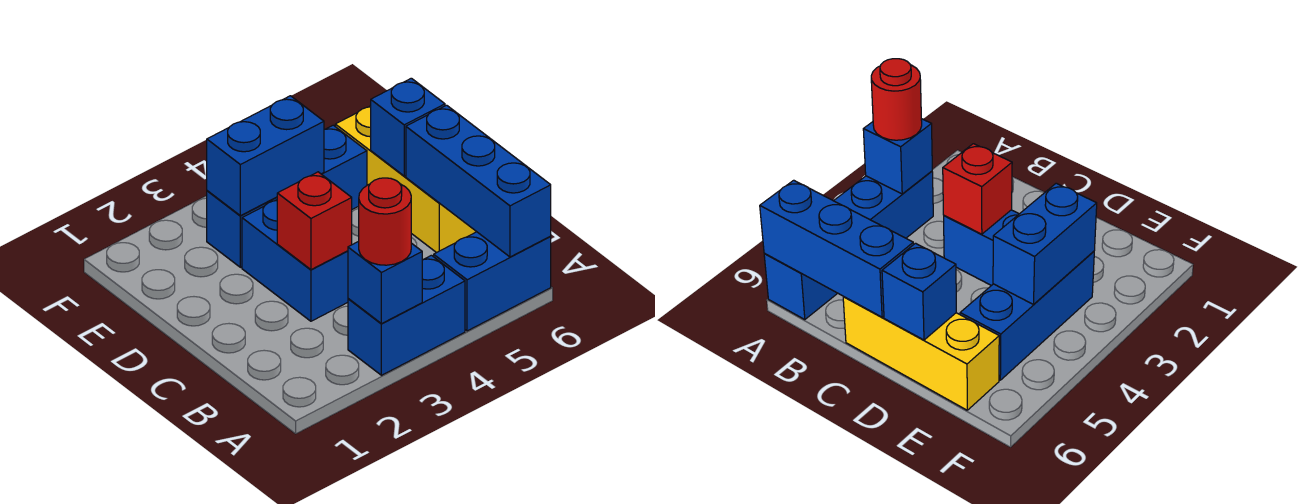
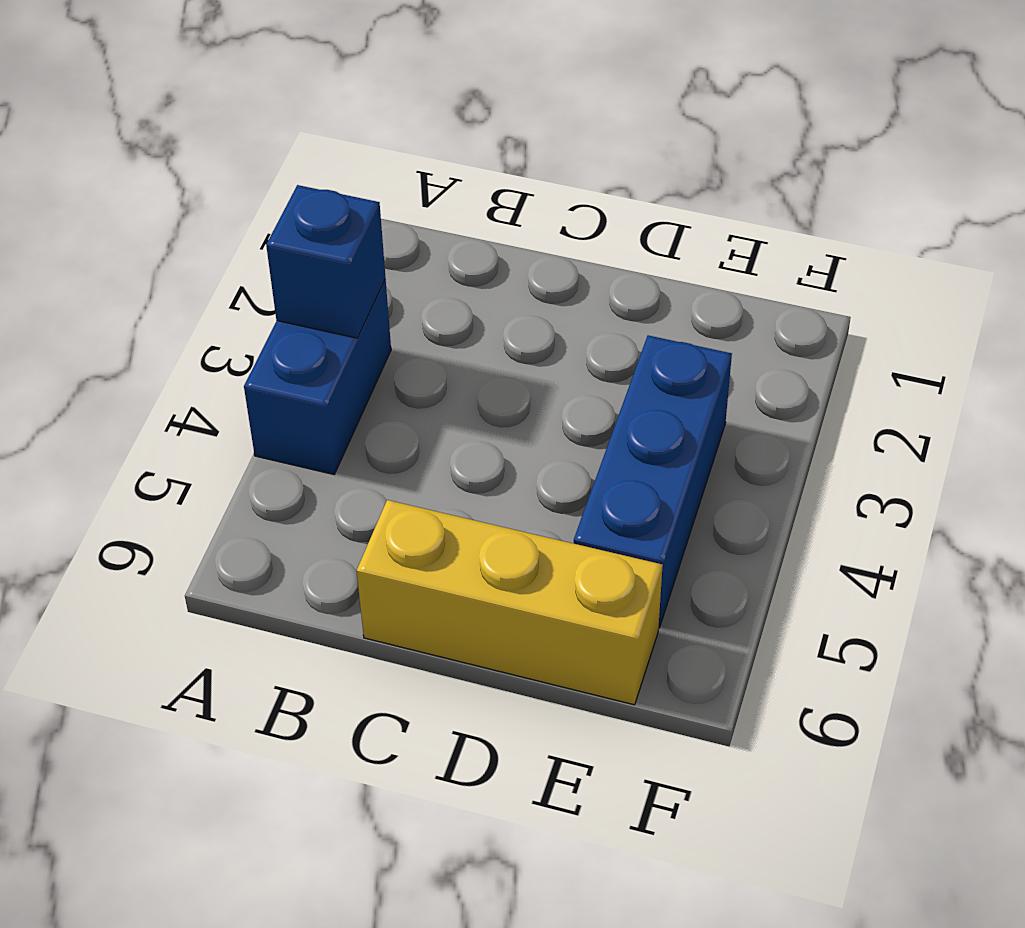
none -> blue 1x2 brick [434,232,551,331]
none -> blue 1x2 brick [242,200,348,321]

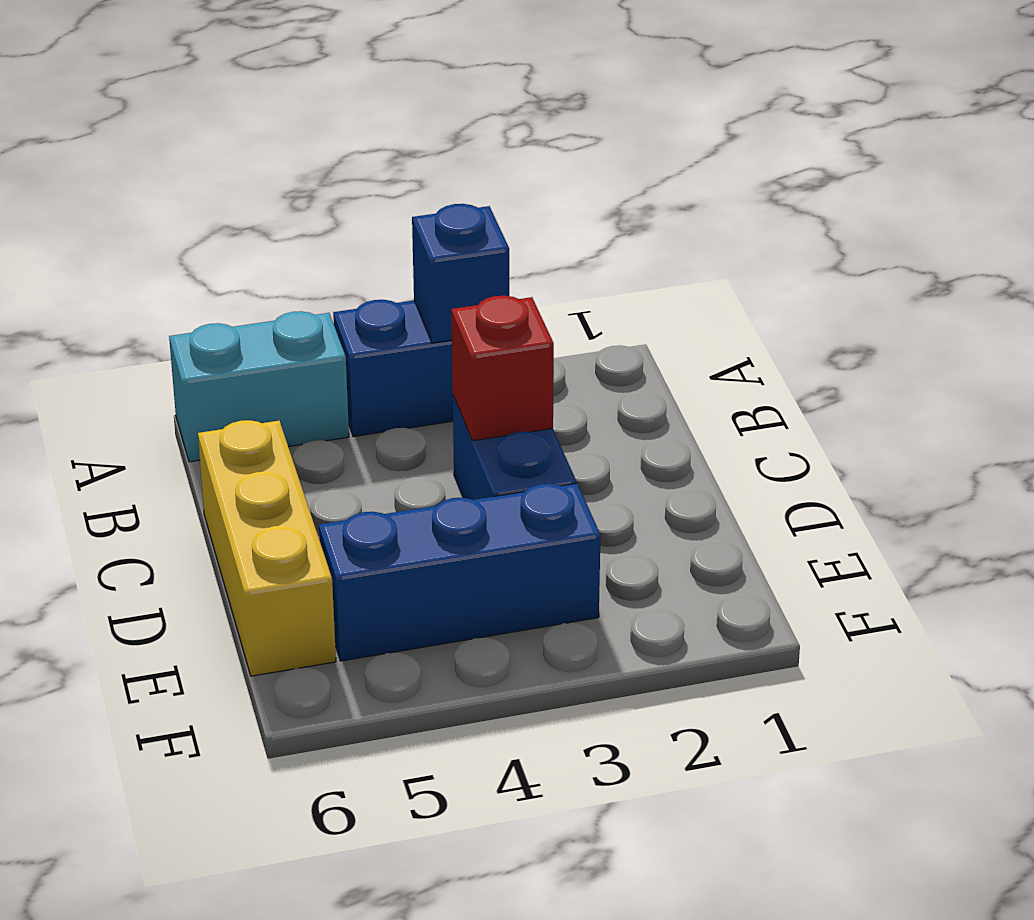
cyan 1x2 brick [169,311,349,462] -> blue 1x2 brick [434,232,551,331]
none -> blue 1x3 brick [406,105,551,257]
none -> blue 1x1 brick [371,78,445,176]

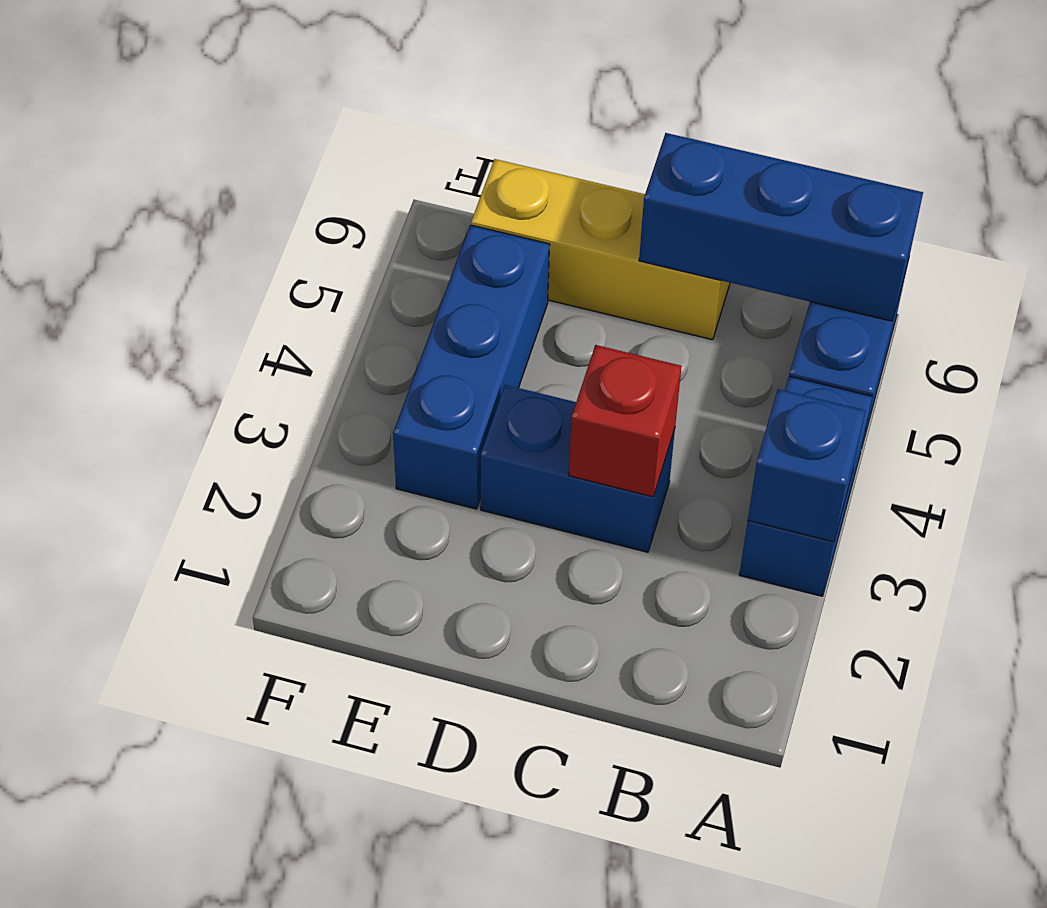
none -> blue 1x1 brick [371,78,445,176]
none -> blue 1x2 brick [207,96,324,216]

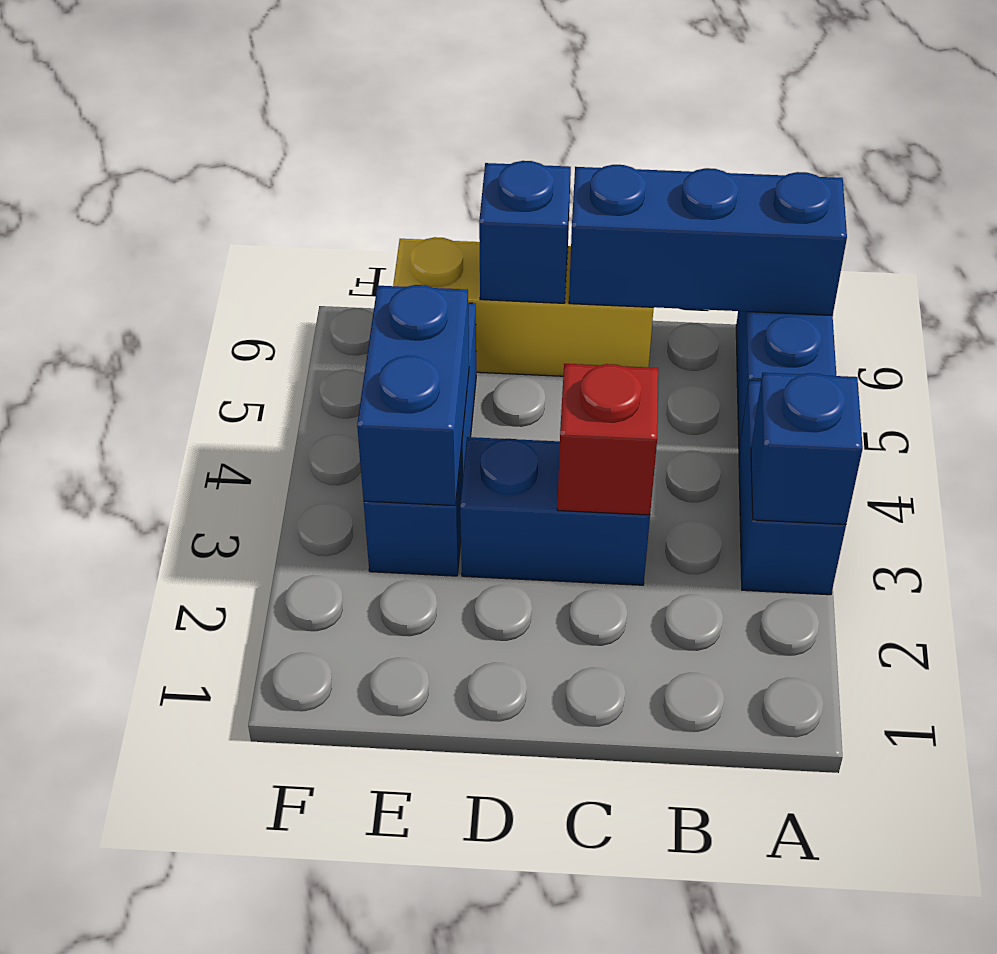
none -> red 1x1 round brick [359,178,411,265]

